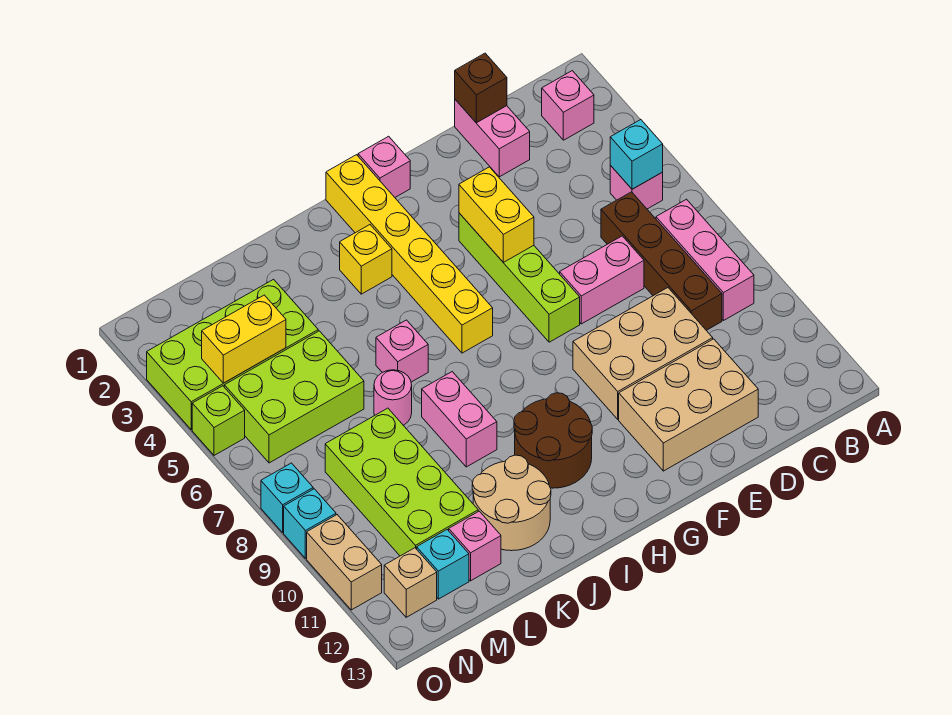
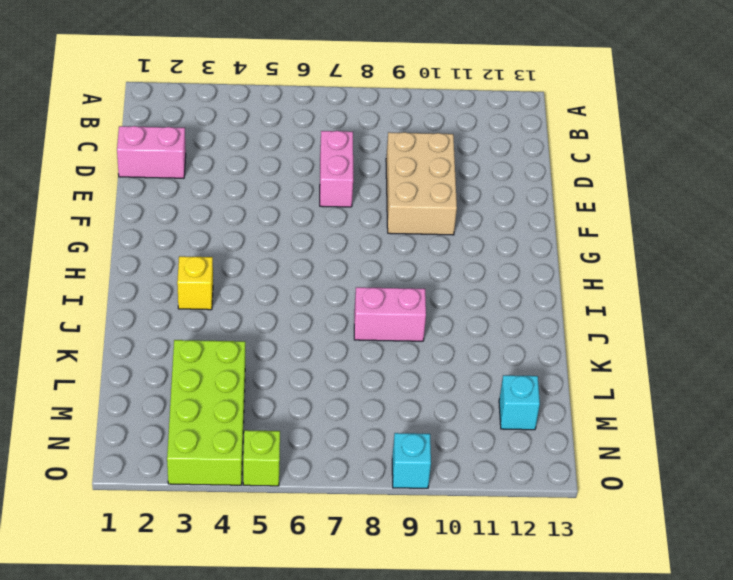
none -> pink 1x1 brick [542,71,594,140]
none -> pink 1x1 brick [610,165,663,209]
none -> pink 1x3 brick [656,199,754,321]
none -> brown 1x4 brick [601,192,722,330]

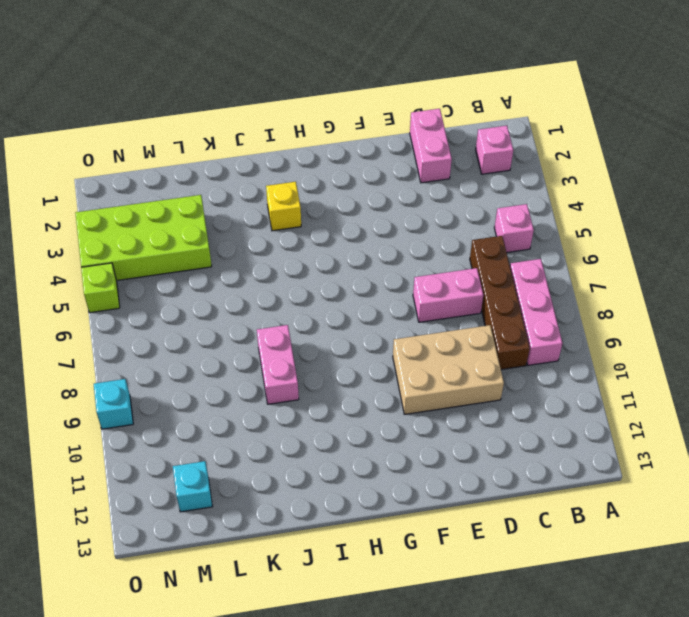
none -> tan 2x3 brick [619,339,758,471]
none -> lime 1x4 brick [459,213,580,342]
none -> pink 1x1 brick [358,136,410,197]
none -> yellow 1x6 brick [326,155,493,353]

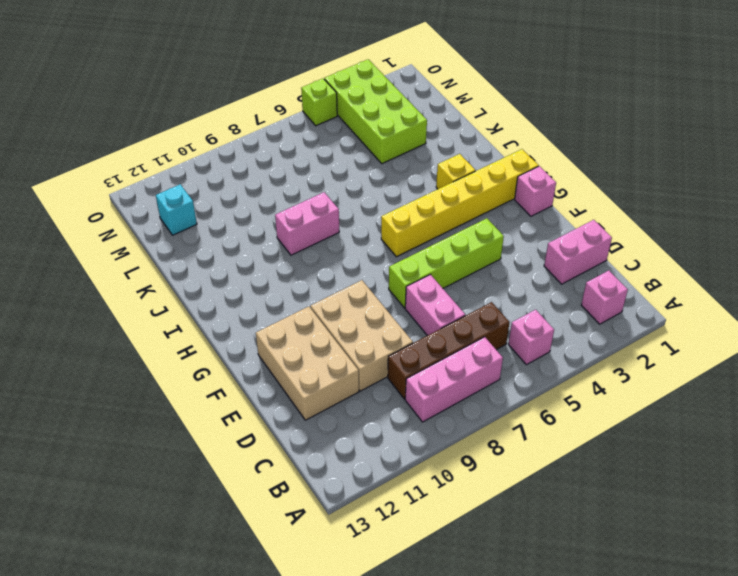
none -> brown 2x2 round brick [514,393,592,488]
none -> pink 1x1 brick [376,320,428,382]
none -> tan 2x2 round brick [472,455,551,551]
none -> pink 1x1 round brick [374,370,412,425]

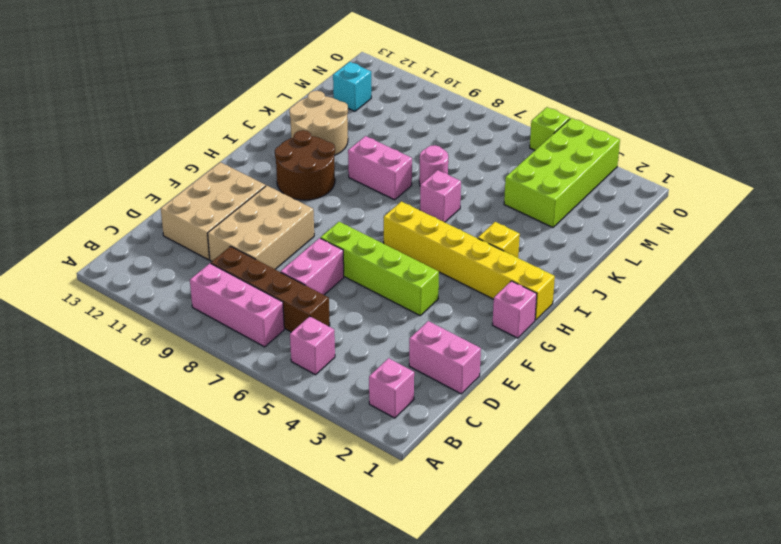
none -> lime 2x3 brick [224,331,364,463]
none -> lime 2x4 brick [325,408,478,556]
none -> pink 1x1 brick [449,511,501,581]
none -> tan 1x1 brick [384,548,437,617]

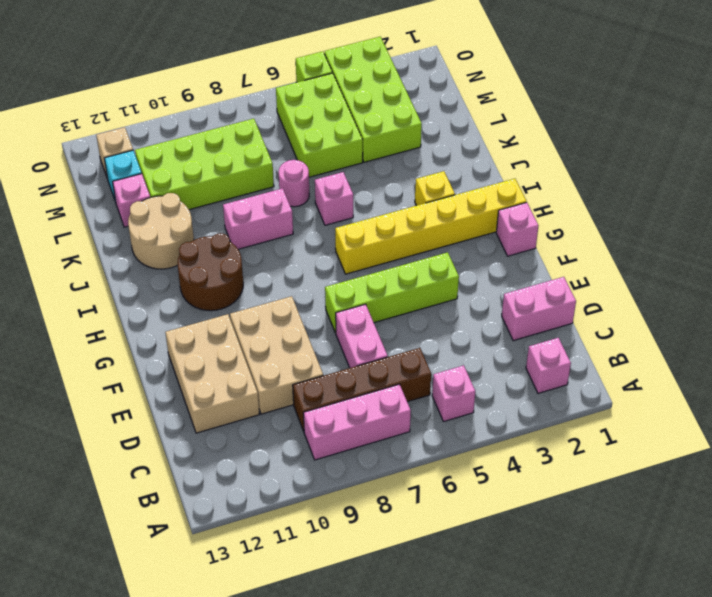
none -> cyan 1x1 brick [261,463,313,532]
none -> cyan 1x1 brick [284,489,336,558]
none -> tan 1x2 brick [307,515,382,610]
none -> cyan 1x1 brick [610,119,663,189]

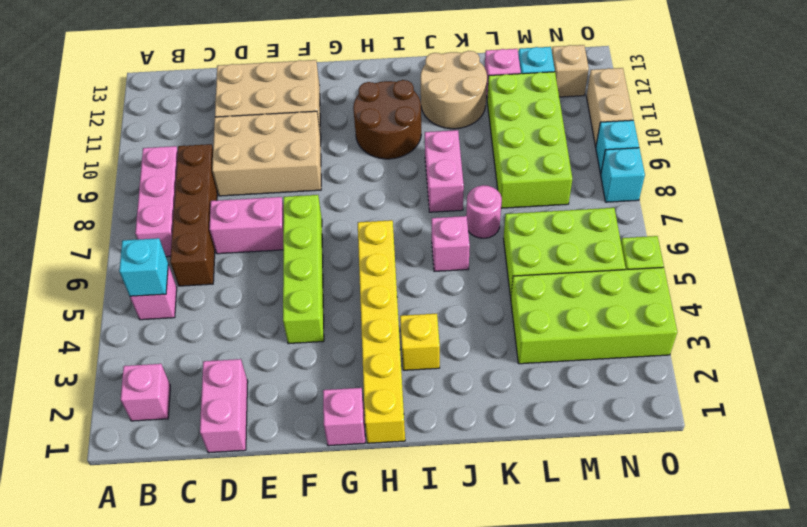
none -> brown 1x1 brick [455,53,507,123]
none -> yellow 1x2 brick [459,167,534,262]
none -> yellow 1x2 brick [202,295,286,383]

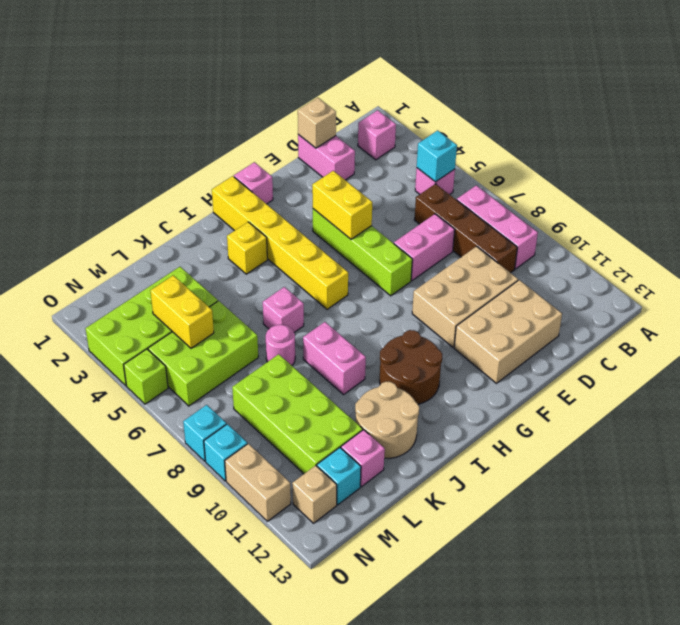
tan 1x1 brick [298,98,336,148] -> brown 1x1 brick [455,53,507,123]
yellow 1x2 brick [150,275,214,348] -> yellow 1x2 brick turned to [202,295,286,383]

